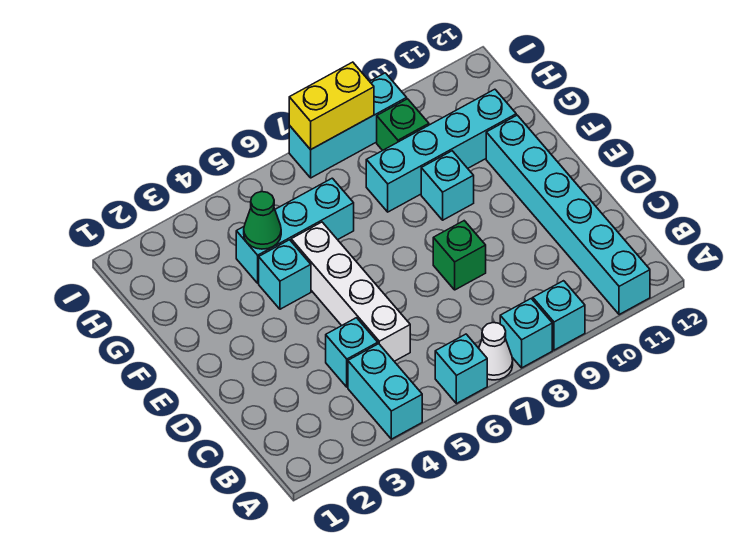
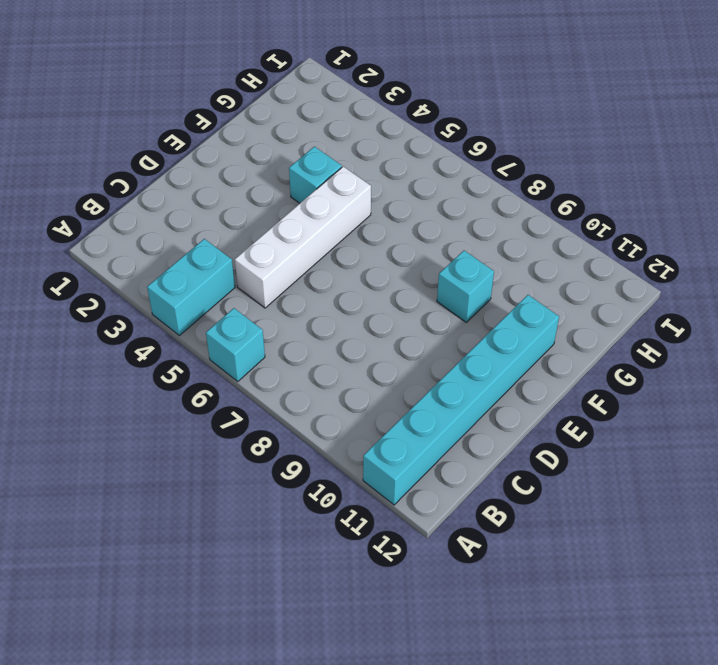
none -> white 1x1 cone [479,323,513,380]
none -> cyan 1x1 brick [500,299,552,368]
none -> cyan 1x1 brick [533,281,585,350]

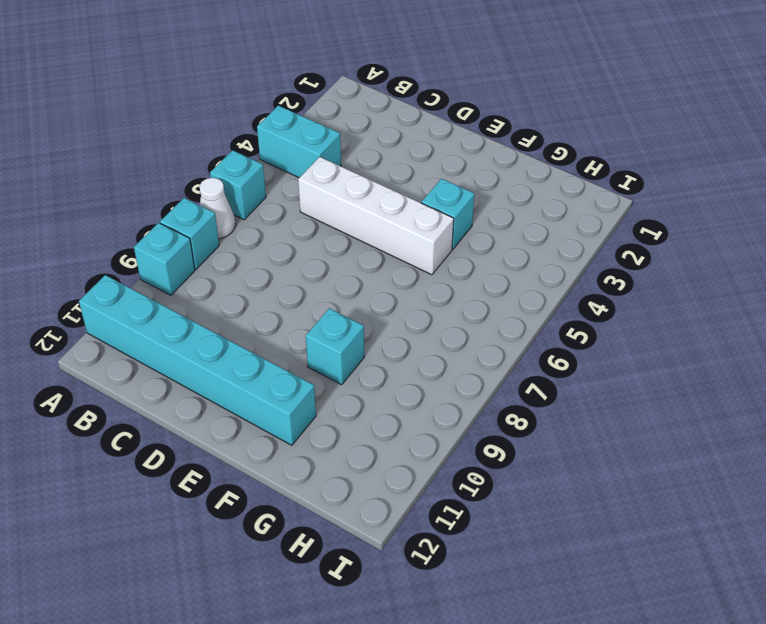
none -> cyan 1x1 brick [326,318,378,387]
none -> green 1x1 brick [433,221,486,290]
none -> cyan 1x3 brick [236,178,354,283]

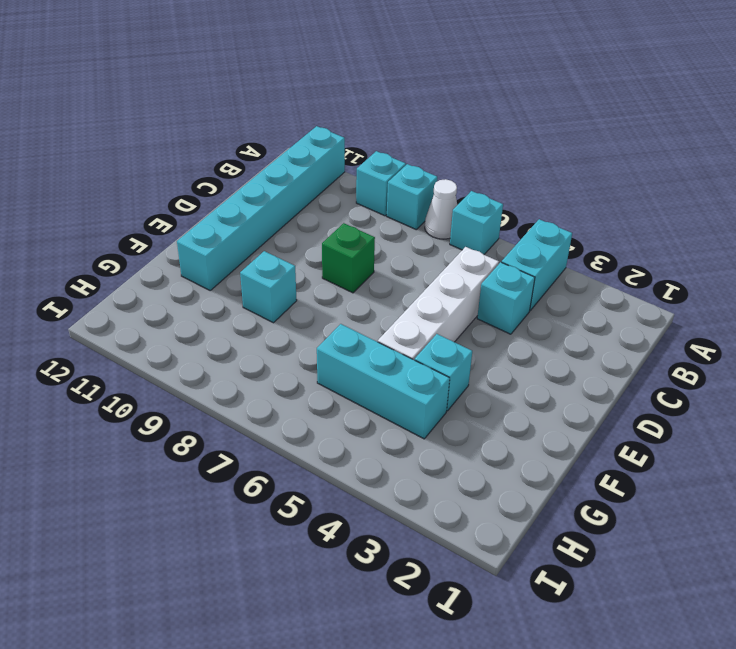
none -> cyan 1x4 brick [366,89,516,212]
none -> green 1x1 brick [377,99,429,151]
none -> cyan 1x3 brick [289,73,407,178]

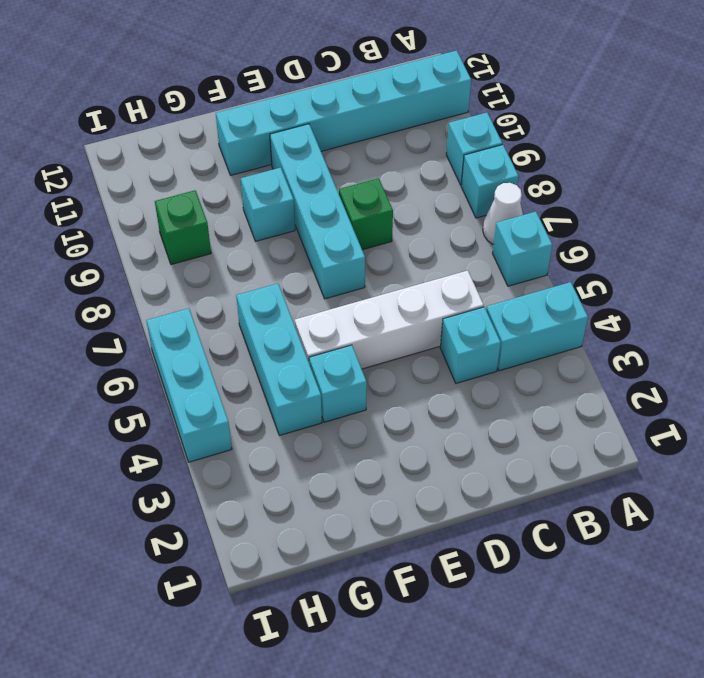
cyan 1x4 brick [270,124,365,299] -> cyan 1x4 brick moved to [366,89,516,212]
cyan 1x3 brick [146,308,232,462] -> cyan 1x3 brick moved to [289,73,407,178]
none -> green 1x1 cone [244,192,281,249]
none -> yellow 1x2 brick [289,62,374,150]

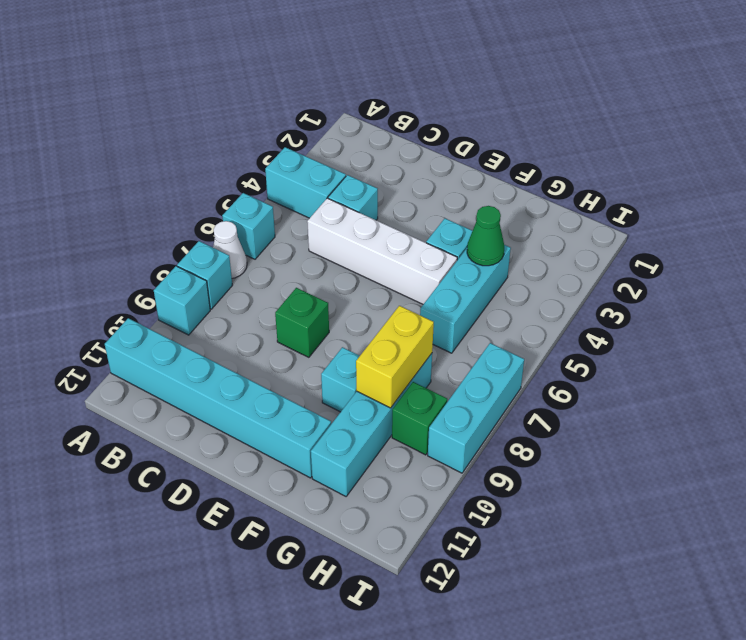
yellow 1x2 brick [356,306,434,408] -> yellow 1x2 brick moved to [289,62,374,150]

